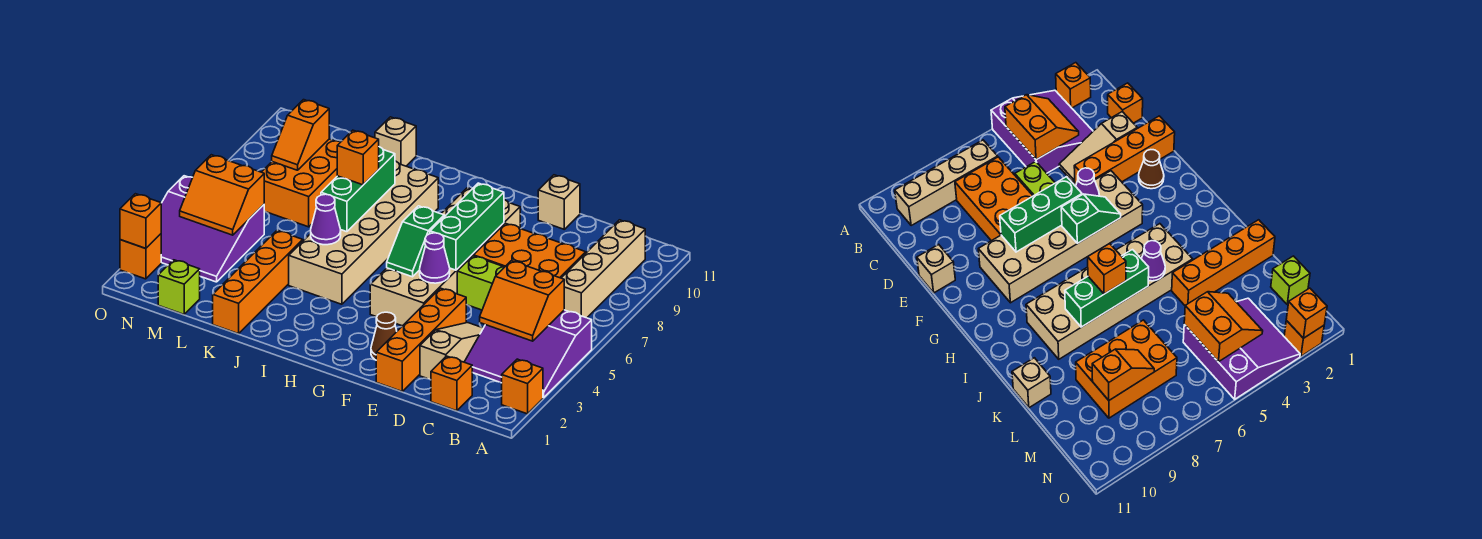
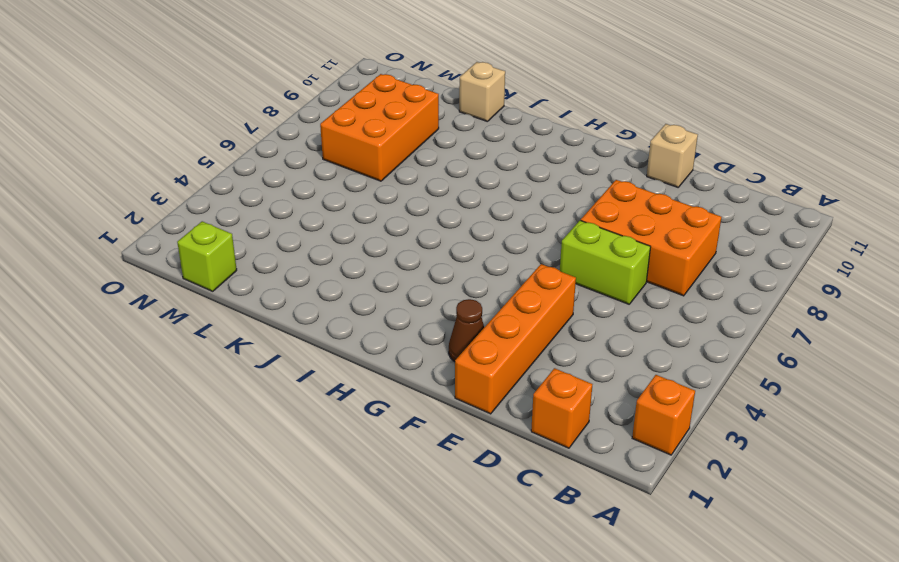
none -> purple 3x3 slope [465,310,592,398]
none -> tan 1x4 brick [562,220,645,318]
none -> tan 1x3 slope [420,323,483,380]

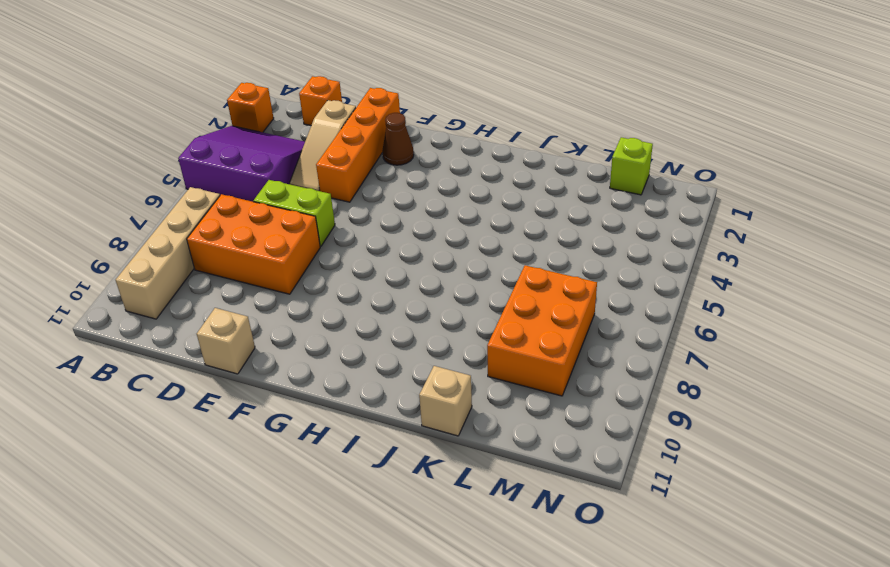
none -> tan 2x6 brick [370,188,520,326]
none -> tan 2x6 brick [289,161,438,304]
none -> orange 1x4 brick [213,230,303,334]

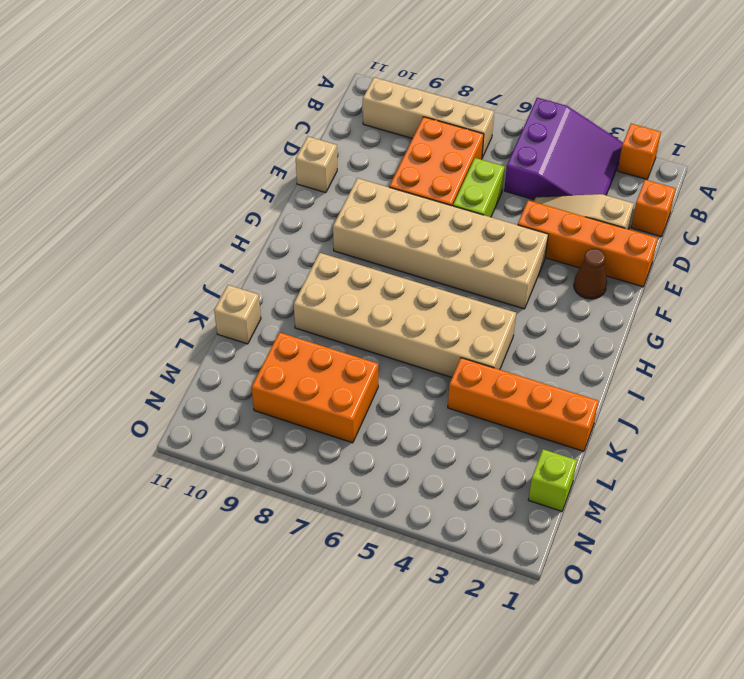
none -> purple 3x3 slope [161,176,264,282]
none -> orange 1x1 brick [120,234,161,279]
none -> orange 2x2 slope [480,261,564,341]

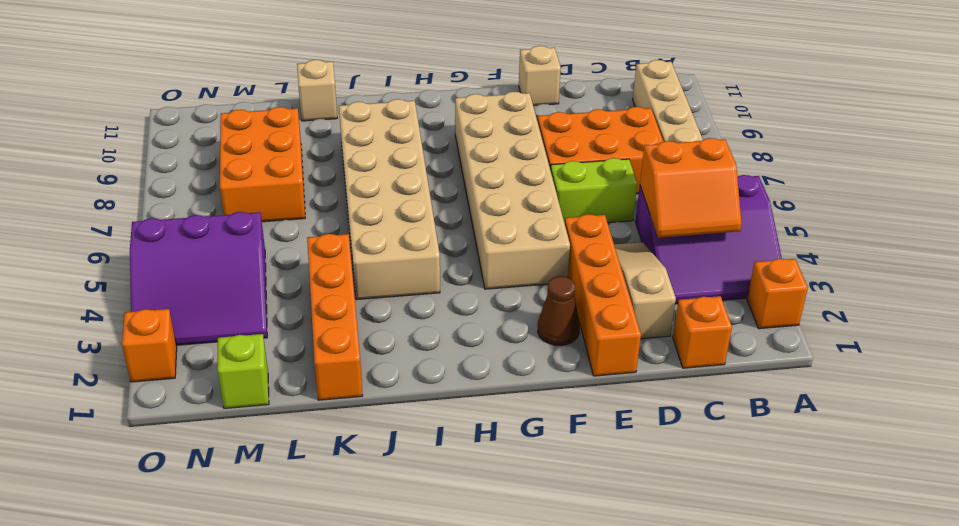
none -> purple 1x1 cone [420,233,450,283]
none -> green 1x3 brick [430,183,504,270]
none -> green 1x2 slope [387,206,444,277]

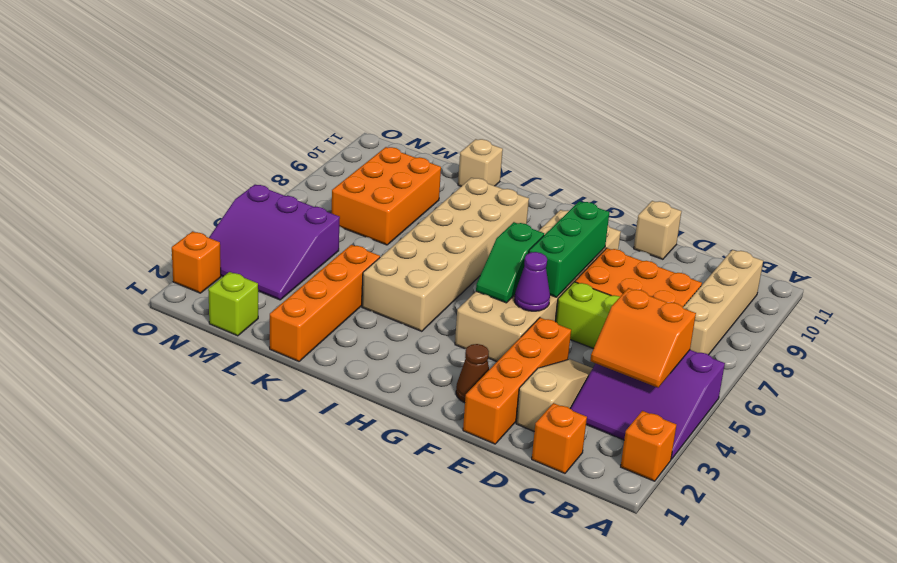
none -> purple 1x1 cone [311,194,341,245]
none -> green 1x3 brick [321,147,395,232]
none -> orange 2x2 slope [180,155,264,235]

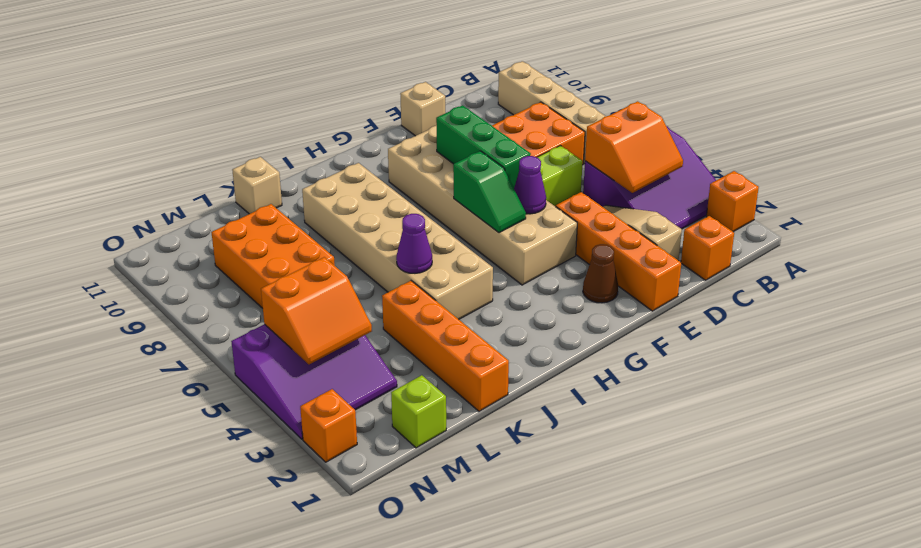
none -> green 1x3 brick [321,147,395,232]
none -> orange 1x2 slope [272,100,329,170]
none -> orange 1x1 brick [120,194,161,248]

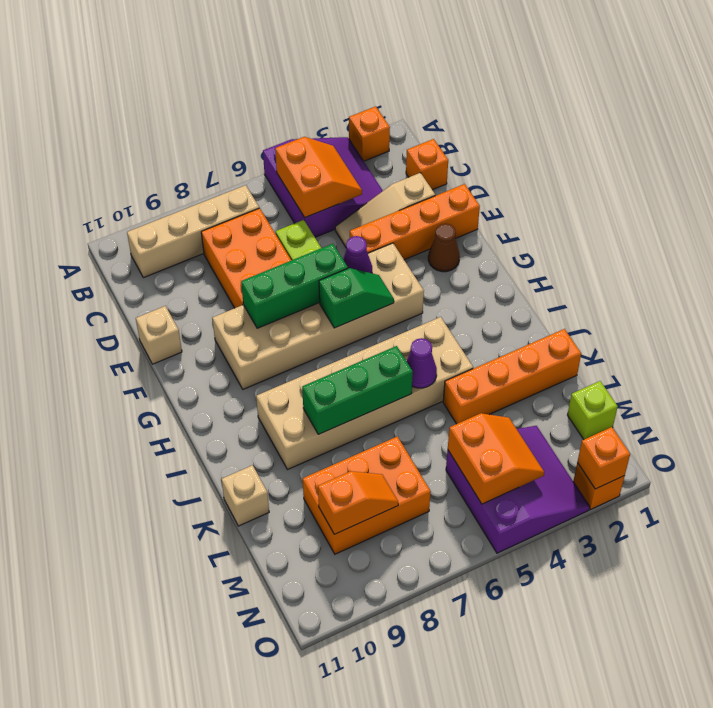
none -> orange 1x1 brick [337,130,379,185]

